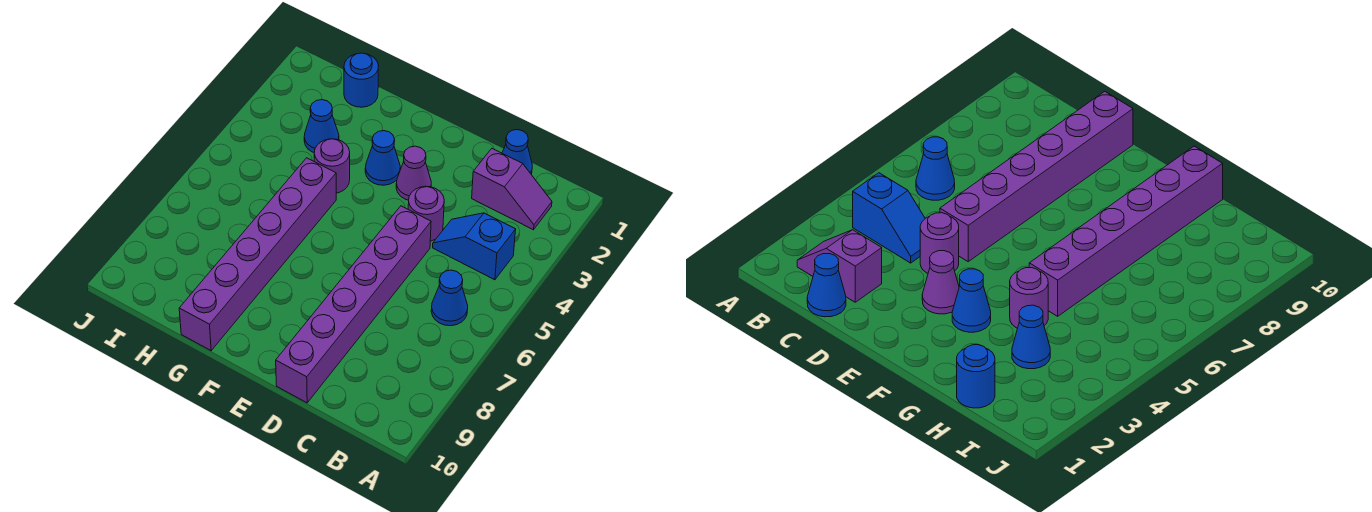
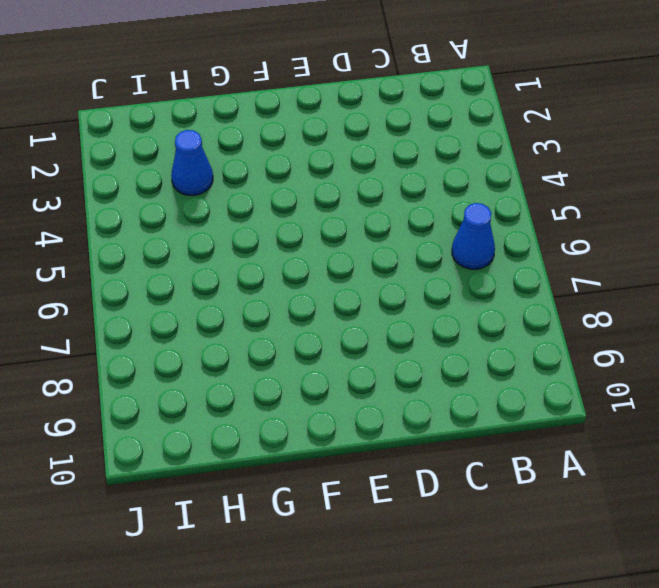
none -> purple 1x2 slope [472,149,552,230]
none -> blue 1x2 slope [433,213,516,280]
none -> blue 1x1 cone [502,130,532,174]

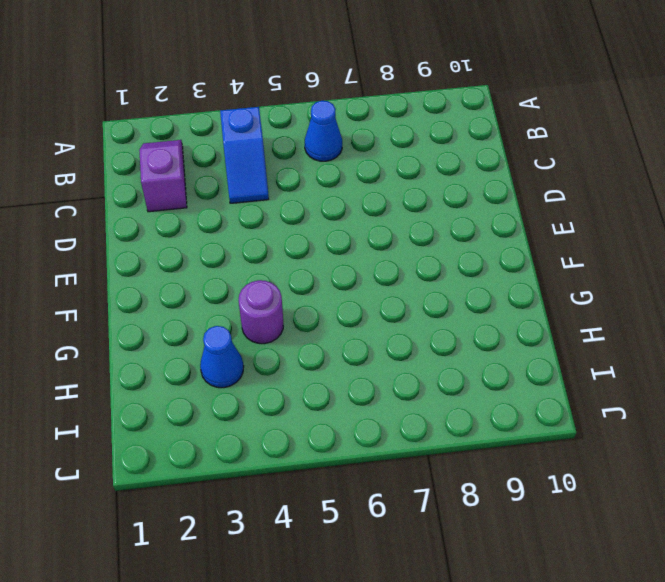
none -> blue 1x1 cone [502,130,532,174]
none -> purple 1x1 round brick [408,186,444,241]
none -> purple 1x6 brick [276,206,431,403]

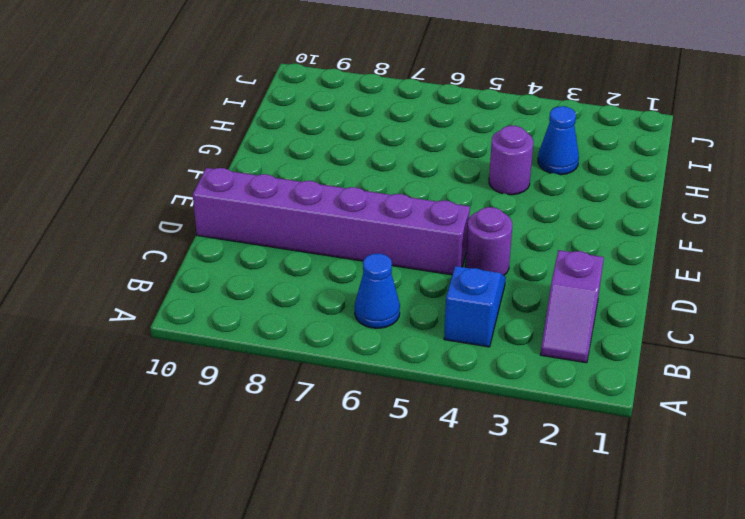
none -> blue 1x1 cone [502,130,532,174]
none -> purple 1x1 cone [396,146,431,200]
none -> blue 1x1 cone [365,131,400,185]

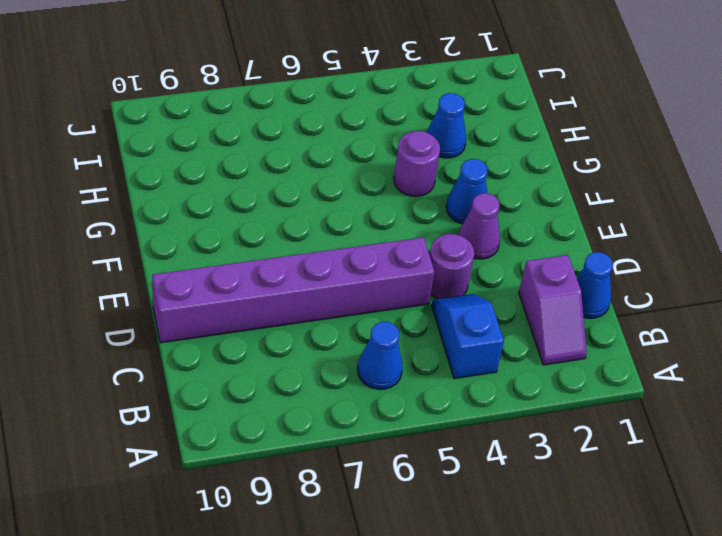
none -> purple 1x6 brick [179,158,336,351]
none -> blue 1x1 round brick [344,53,378,107]

